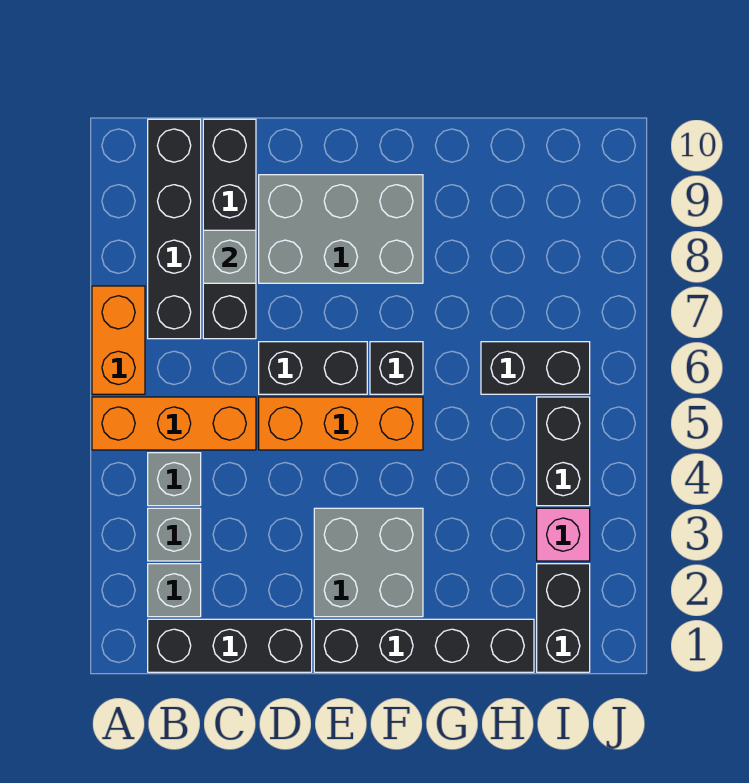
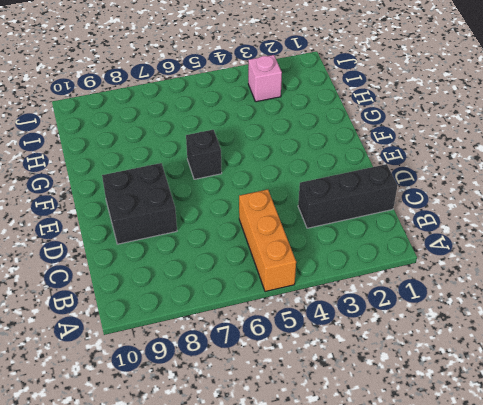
black 1x3 brick [298,164,397,228] -> black 1x3 brick turned to [148,619,312,672]
black 2x2 brick [102,163,177,244] -> grey 2x3 brick [259,175,423,283]
none -> orange 1x2 brick [92,286,145,394]
none -> grey 1x1 brick [148,564,201,617]
none -> grey 1x1 brick [148,508,201,561]

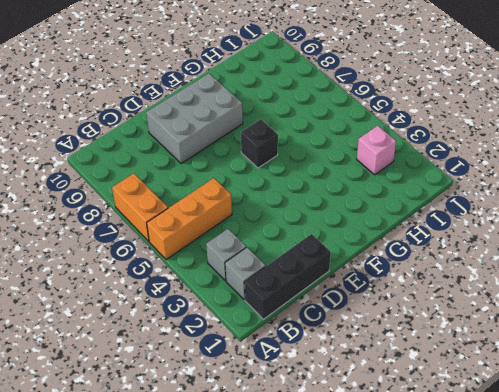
none -> grey 1x1 brick [148,453,201,506]
none -> black 1x4 brick [148,119,201,339]
none -> black 1x4 brick [203,119,256,339]

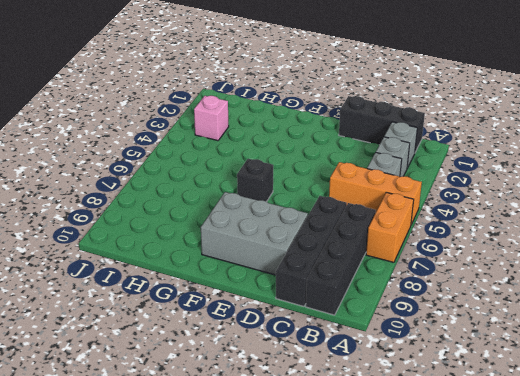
none -> orange 1x3 brick [259,397,423,450]
none -> black 1x2 brick [259,342,367,394]
none -> black 1x4 brick [314,619,534,672]

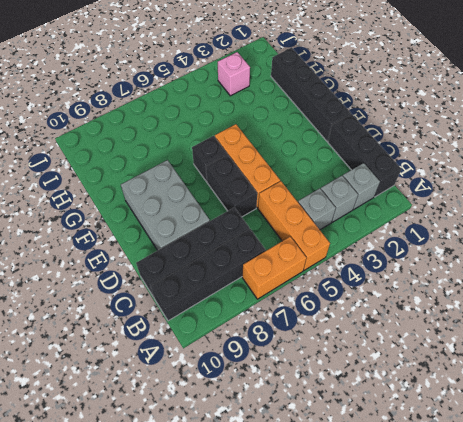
none -> grey 2x2 brick [314,508,423,617]
none -> black 1x2 brick [481,342,590,394]
none -> black 1x2 brick [537,564,590,672]

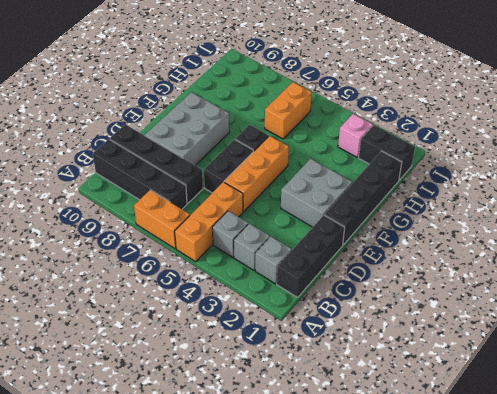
orange 1x2 brick [265,82,312,139] -> black 1x2 brick [481,342,590,394]
none -> black 1x2 brick [537,397,590,506]
none -> grey 1x1 brick [203,230,256,283]

